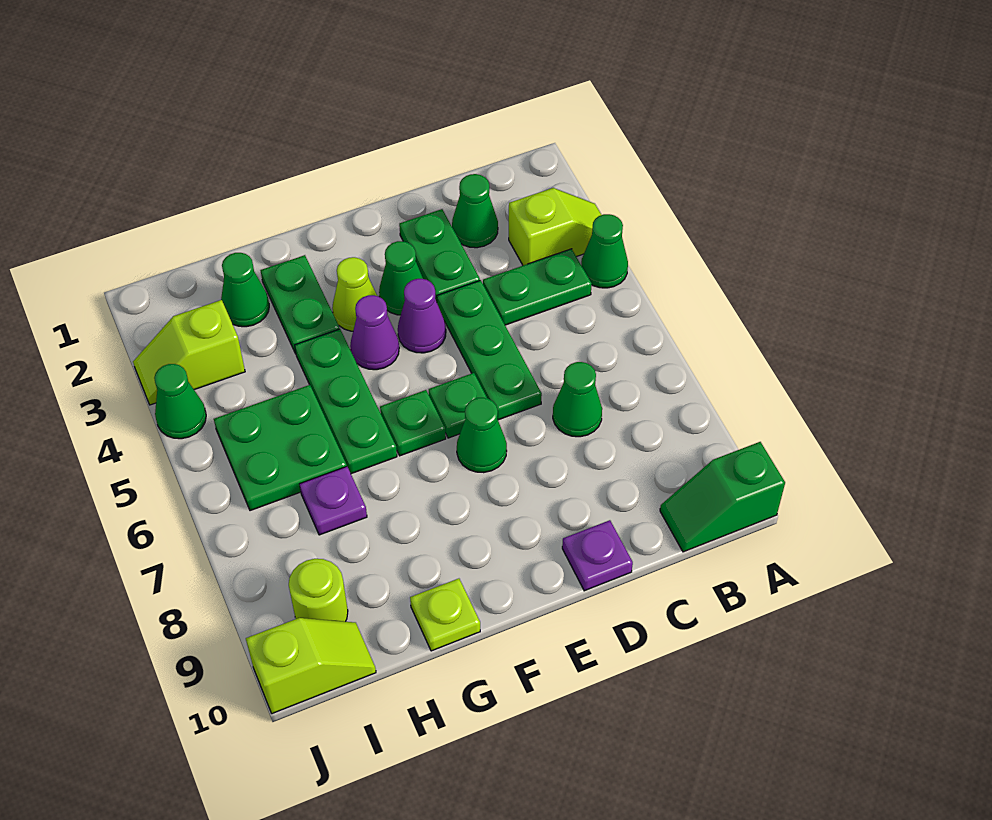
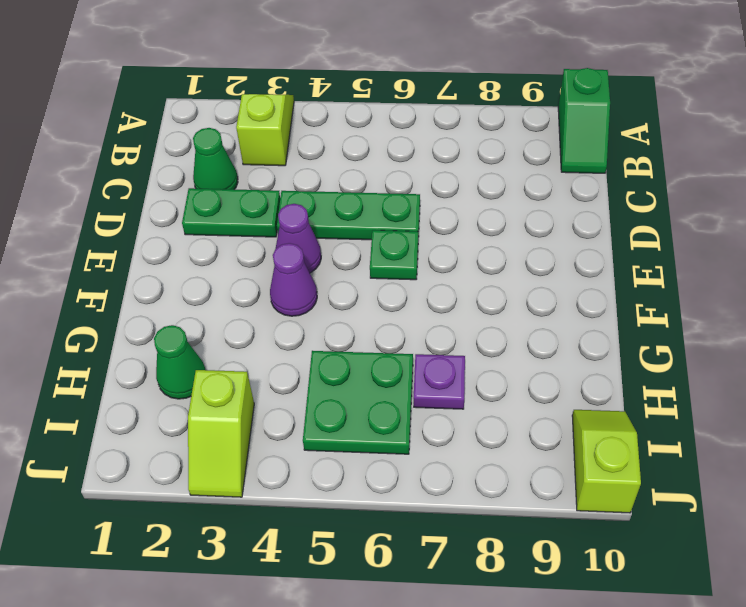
none -> green 1x1 cone [581,214,628,288]
none -> green 1x2 plate [483,249,592,325]
none -> green 1x1 cone [553,362,602,437]

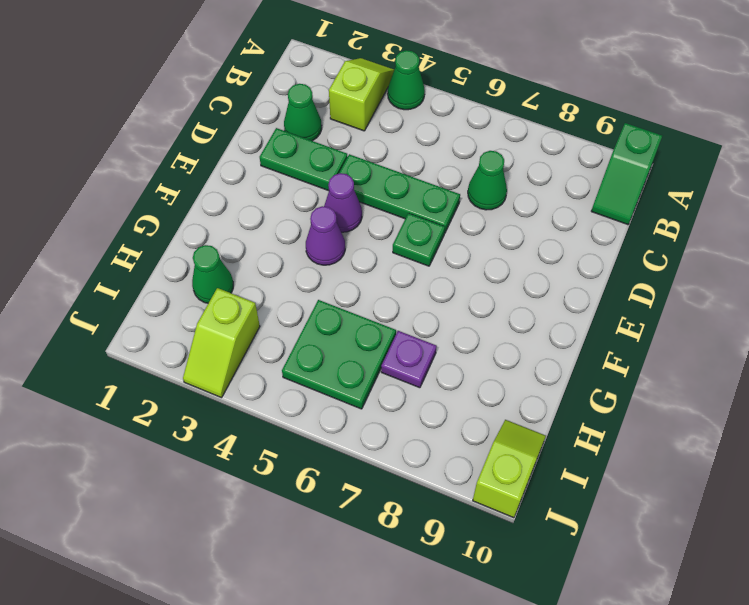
none -> green 1x2 plate [483,249,592,325]
none -> purple 1x1 plate [562,520,633,591]
none -> green 1x1 cone [379,241,423,315]

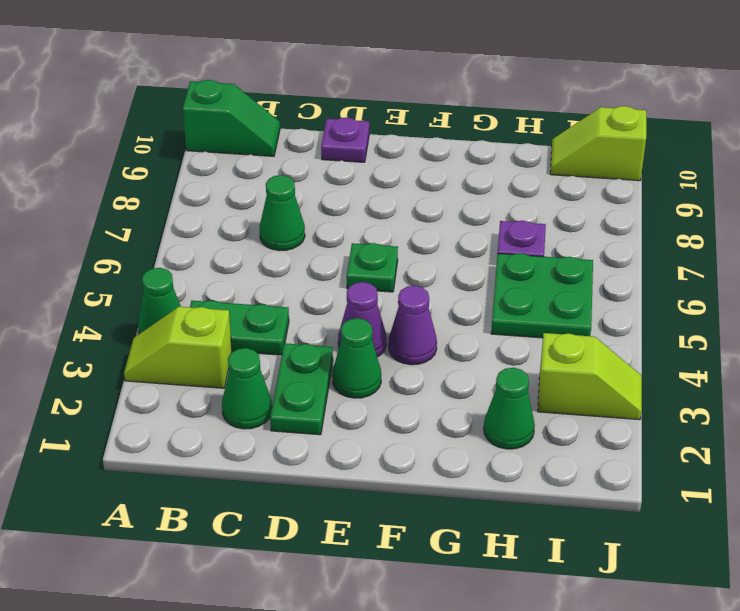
none -> green 1x3 plate [437,280,542,420]
none -> green 1x1 cone [457,398,507,473]
none -> lime 1x1 cone [332,257,377,331]

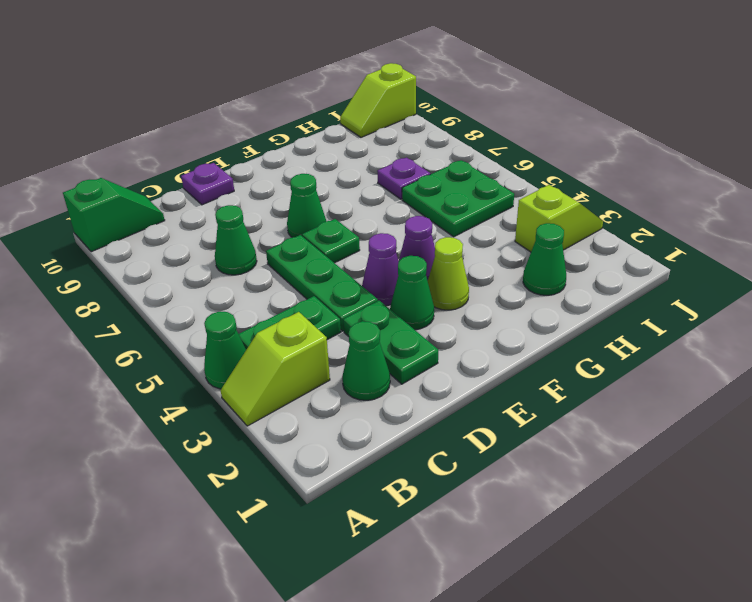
none -> green 1x1 plate [380,390,446,456]
none -> green 1x2 plate [260,255,340,354]
none -> green 1x3 plate [295,329,397,474]

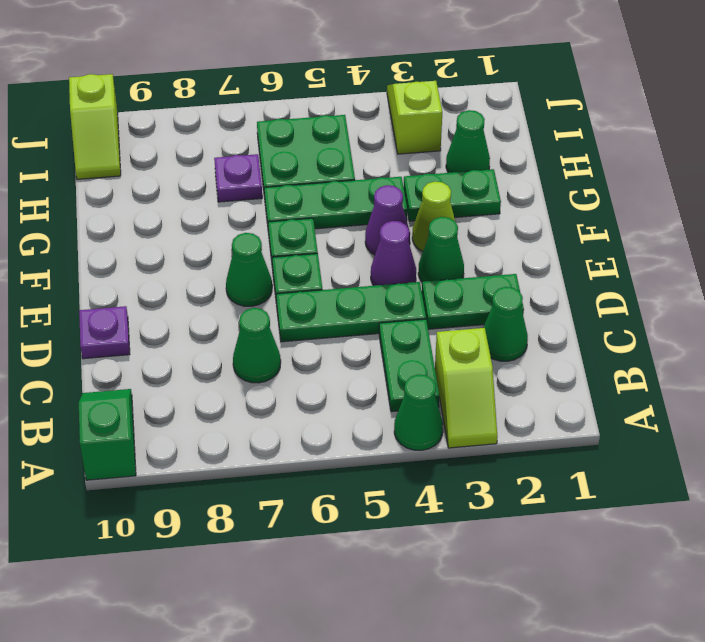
none -> lime 1x1 plate [410,579,480,651]
none -> lime 1x1 round brick [289,559,348,622]
none -> green 1x1 cone [154,364,206,439]

